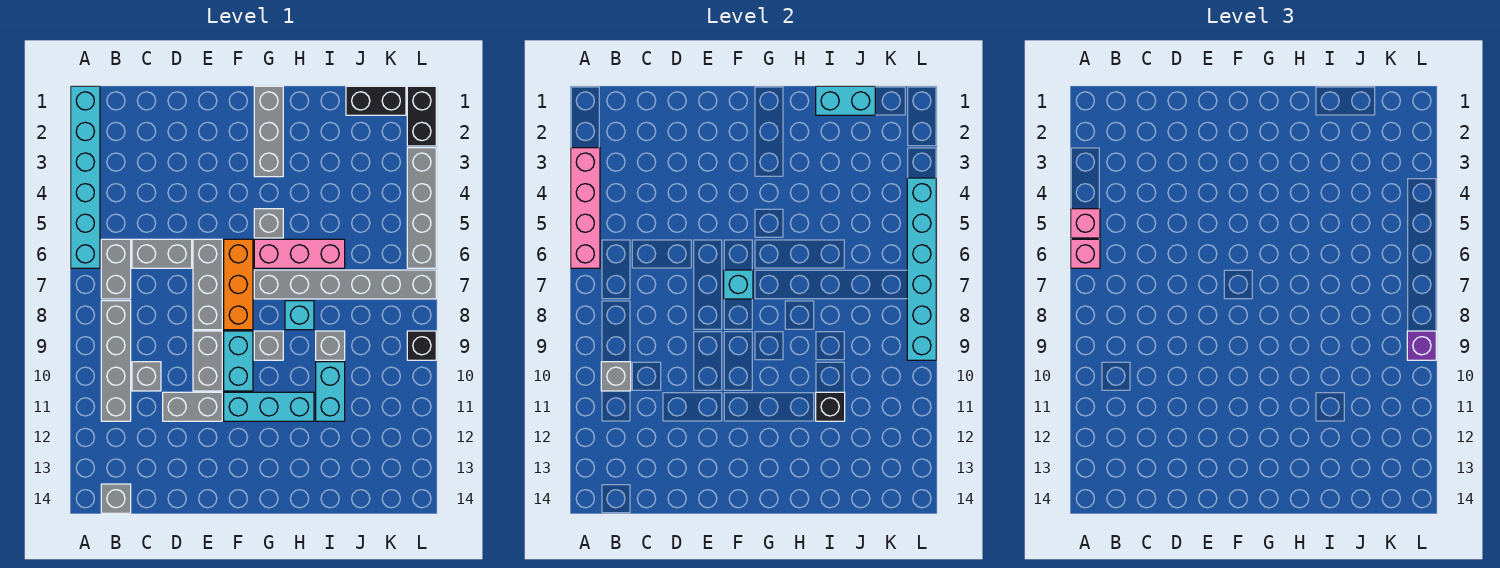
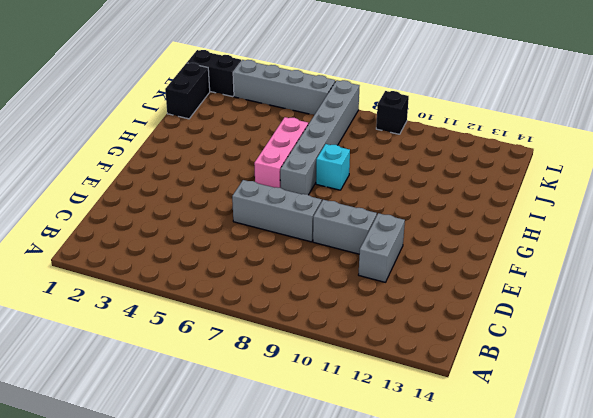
none -> cyan 1x6 brick [71,86,100,268]
none -> grey 1x2 brick [101,239,131,299]
none -> grey 1x4 brick [101,301,131,421]
none -> grey 1x1 brick [101,484,131,513]

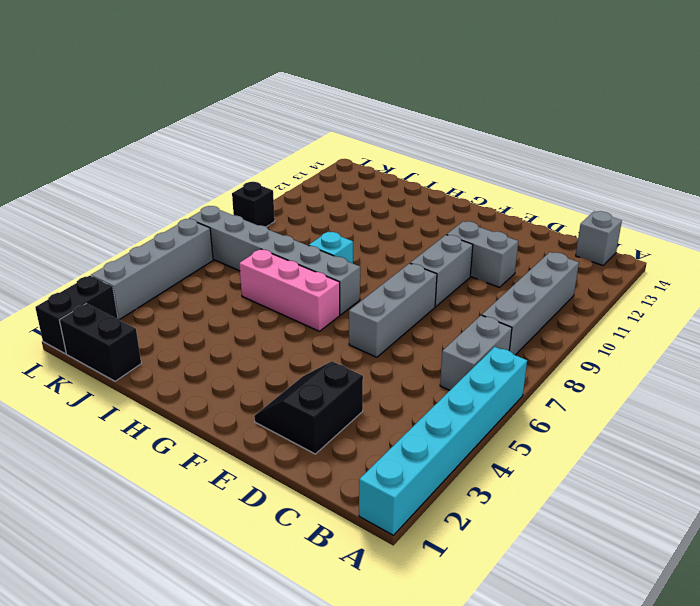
black 2x2 slope [254,361,363,454] -> none
none -> grey 1x2 brick [132,239,192,268]
none -> grey 1x1 brick [132,362,161,391]
none -> orange 1x3 brick [224,239,253,330]
none -> cyan 1x2 brick [224,331,253,391]

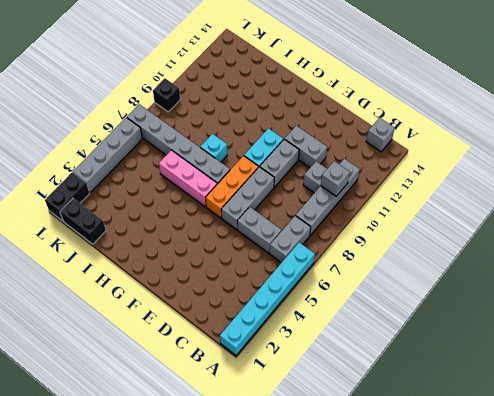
none -> cyan 1x3 brick [224,392,314,421]
none -> grey 1x3 brick [254,86,283,177]
none -> grey 1x1 brick [254,209,283,238]
none -> grey 1x1 brick [254,331,283,360]

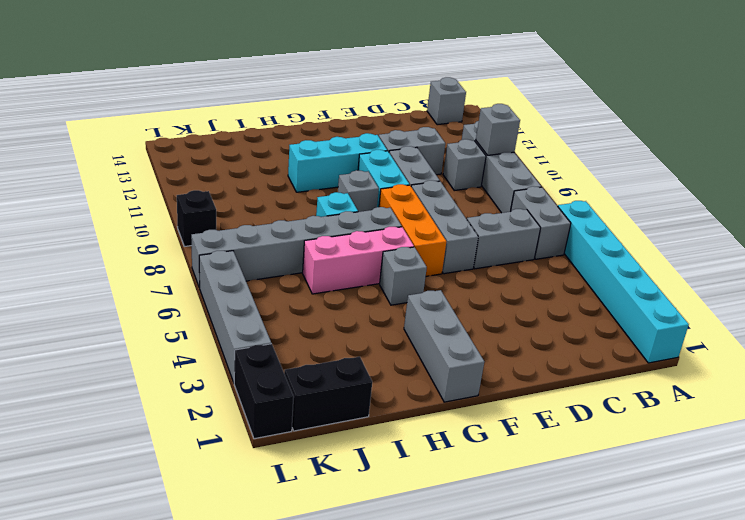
none -> grey 1x1 brick [316,331,345,360]
none -> cyan 1x2 brick [316,362,345,421]
none -> pink 1x4 brick [571,148,600,268]
none -> cyan 1x1 brick [724,270,753,299]

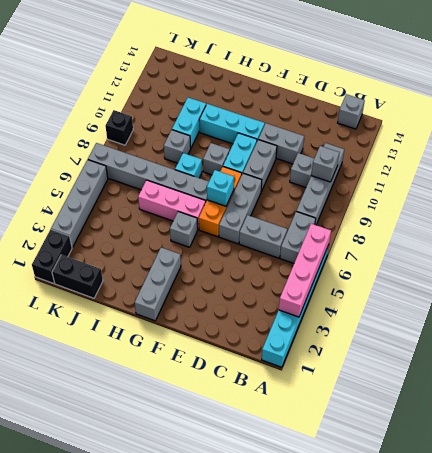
none -> cyan 1x2 brick [816,86,875,115]
none -> black 1x1 brick [816,392,845,421]
none -> cyan 1x6 brick [907,178,936,360]
none -> pink 1x1 brick [1071,209,1100,238]

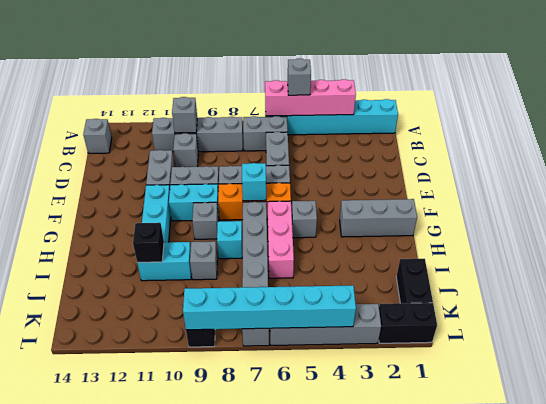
grey 1x1 brick [288,58,311,95] -> pink 1x1 brick [1071,209,1100,238]
none -> cyan 1x2 brick [816,86,875,115]
none -> pink 1x1 brick [1071,239,1100,268]
none -> purple 1x1 brick [1407,331,1436,360]

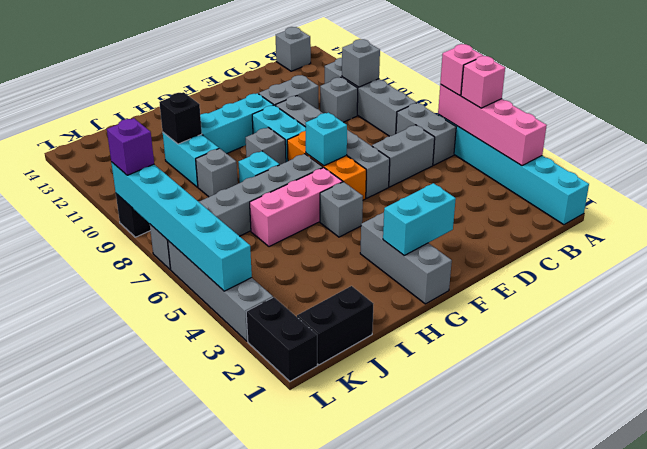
cyan 1x2 brick [383,183,456,255] -> cyan 1x2 brick moved to [816,86,875,115]

